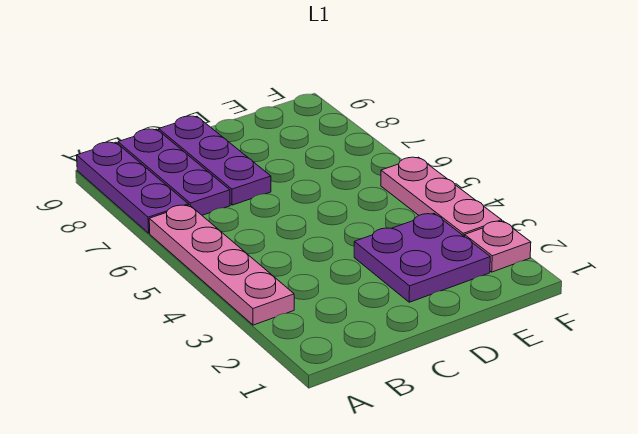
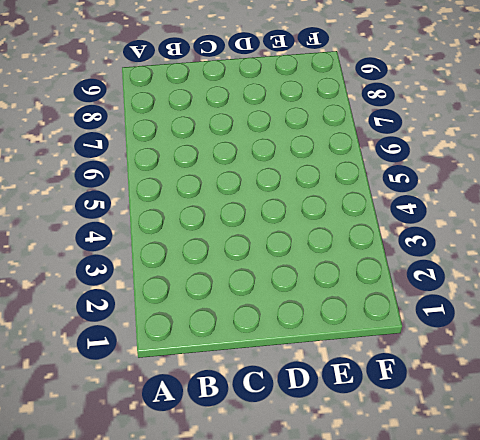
none -> pink 1x4 plate [149,205,294,325]
none -> purple 1x3 plate [77,142,188,233]

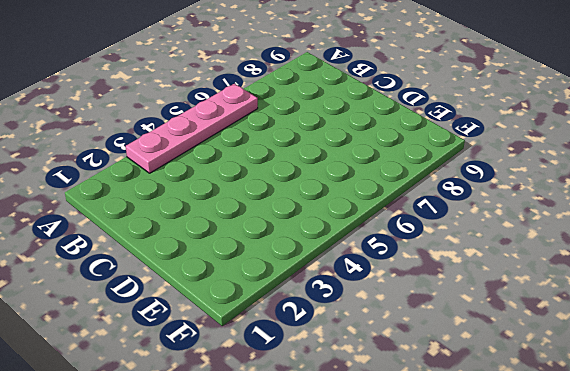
none -> purple 1x3 plate [77,142,188,233]
none -> purple 1x3 plate [118,129,230,215]

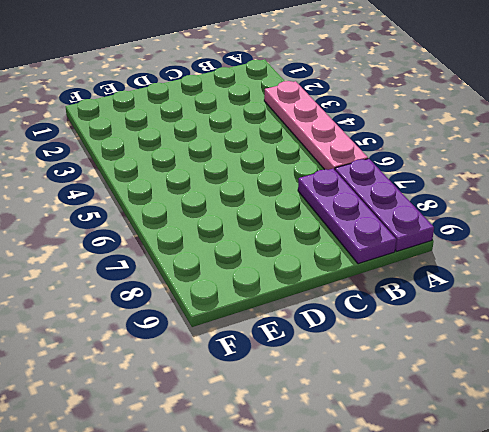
none -> purple 1x3 plate [159,116,271,205]
none -> purple 2x2 plate [354,213,490,302]

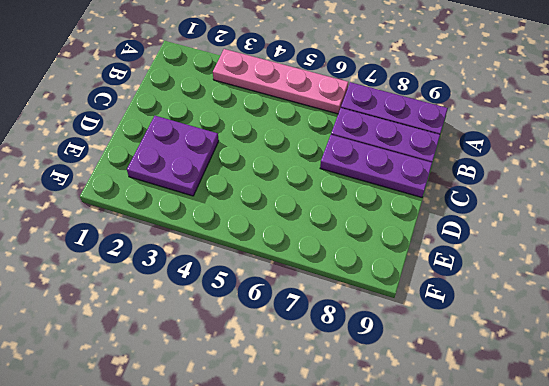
none -> pink 1x1 plate [465,221,531,272]
none -> pink 1x3 plate [381,157,502,237]

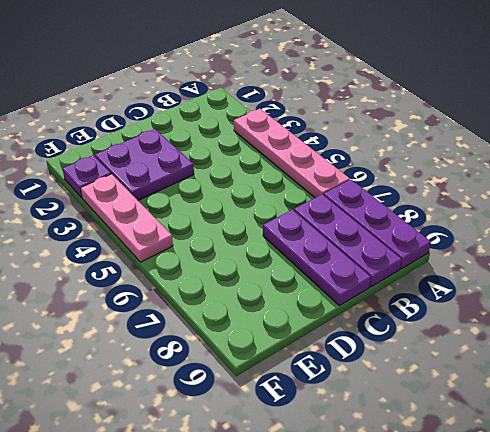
purple 1x1 plate [63,155,111,198] -> pink 1x1 plate [465,221,531,272]

